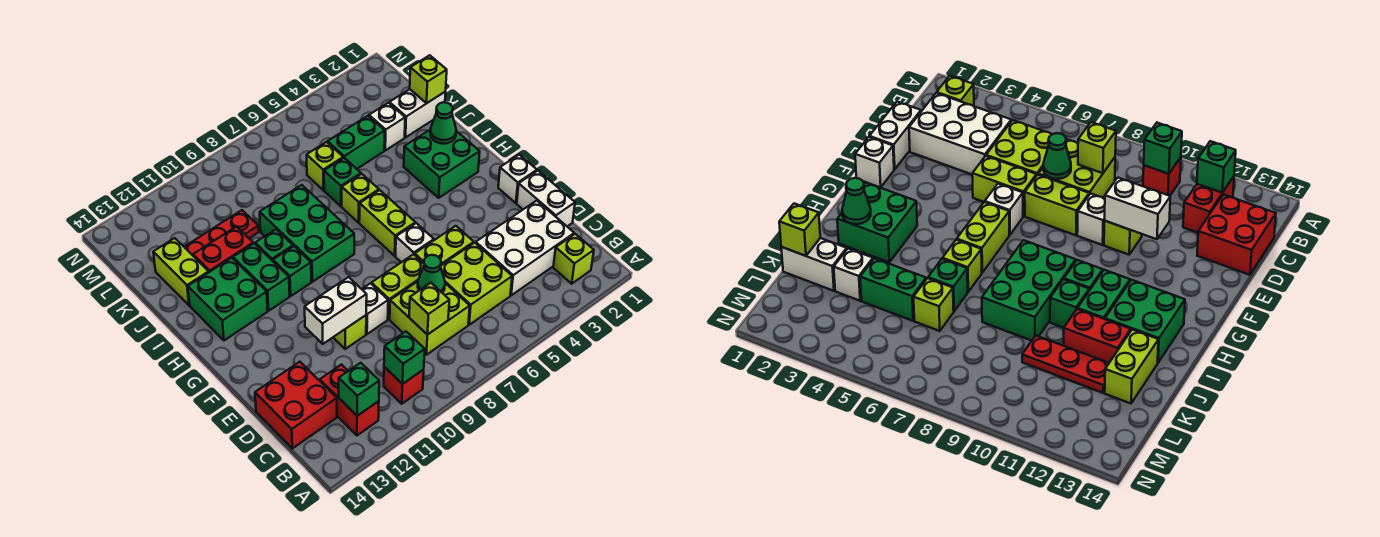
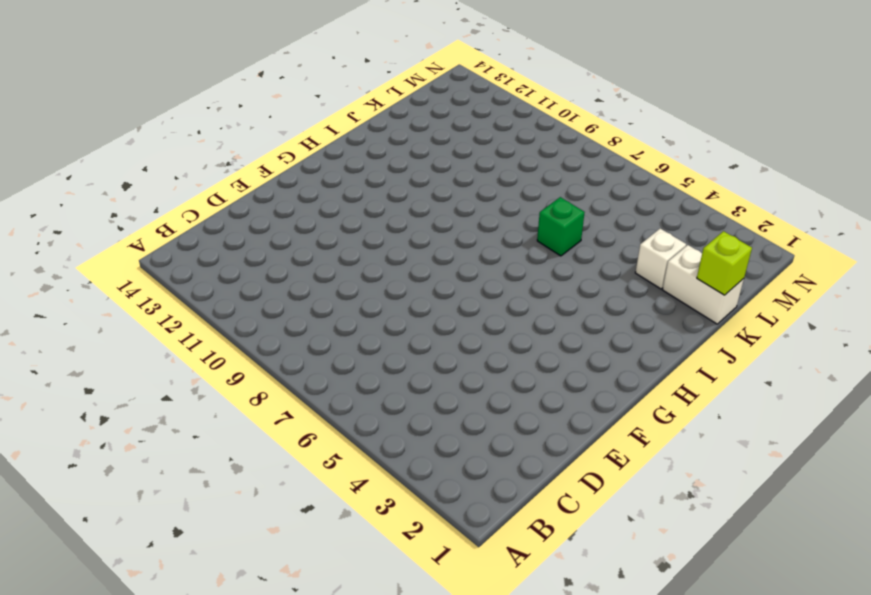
none -> lime 1x1 brick [553,234,594,284]
none -> red 1x1 brick [384,367,424,404]
none -> red 1x2 brick [320,365,379,435]
none -> white 2x3 brick [476,201,574,295]

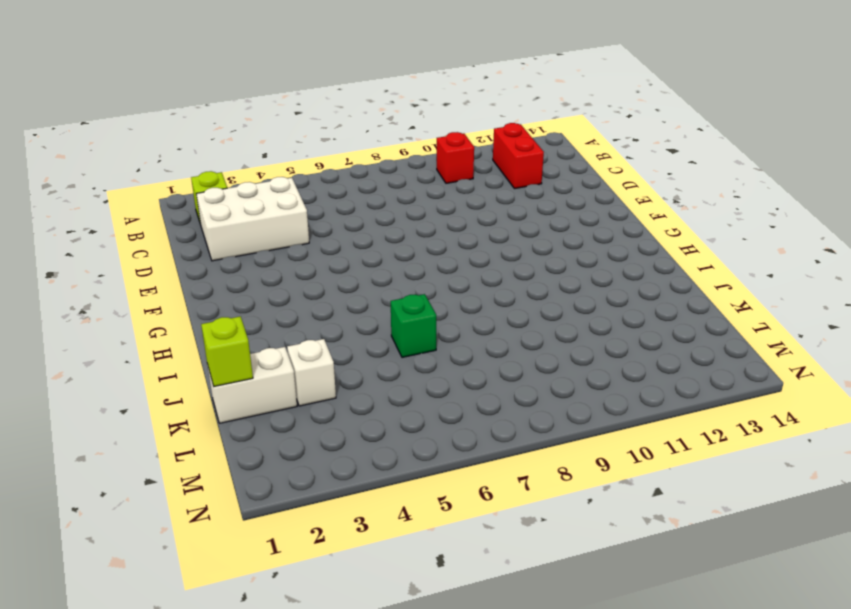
none -> lime 2x2 brick [441,243,512,325]
none -> lime 2x2 brick [390,281,470,355]
none -> red 2x2 brick [255,362,337,448]
none -> white 1x2 brick [517,171,575,226]

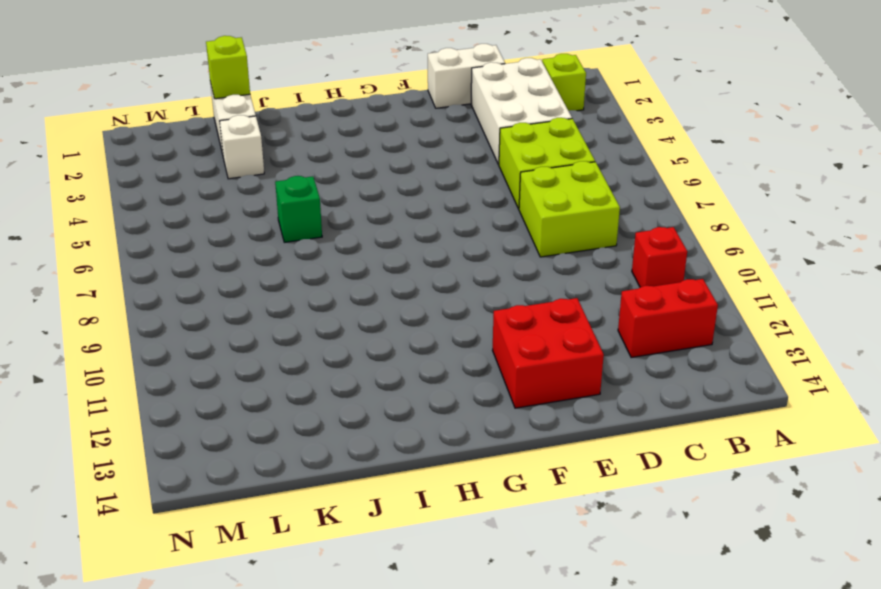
red 2x2 brick [493,298,604,408] -> red 2x2 brick moved to [255,362,337,448]
none -> lime 1x2 brick [415,226,474,265]
none -> lime 1x2 brick [371,254,424,319]
none -> white 1x1 brick [362,283,388,334]
none -> lime 1x1 brick [333,315,366,349]

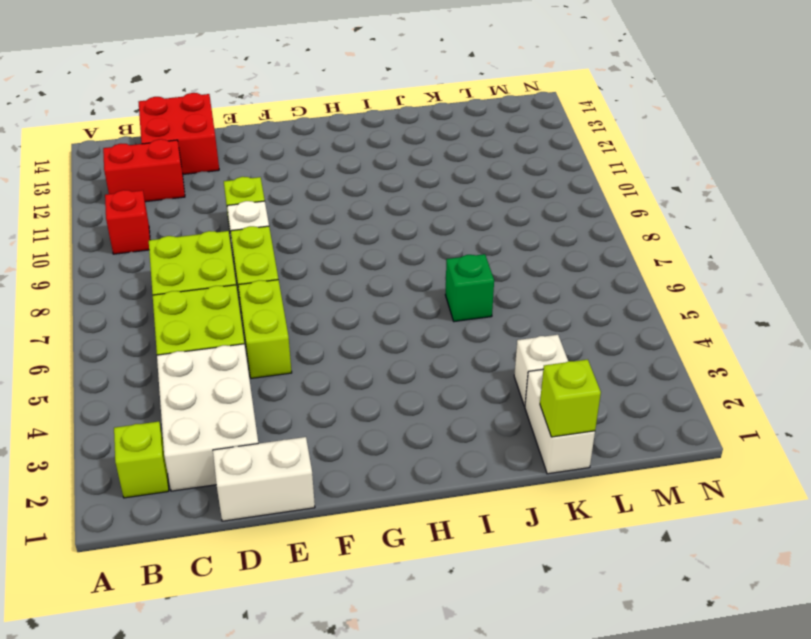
none -> white 1x1 brick [498,155,537,203]
none -> white 1x1 brick [395,223,434,262]
none -> lime 1x2 brick [359,190,415,256]
none -> green 2x2 brick [404,129,480,198]

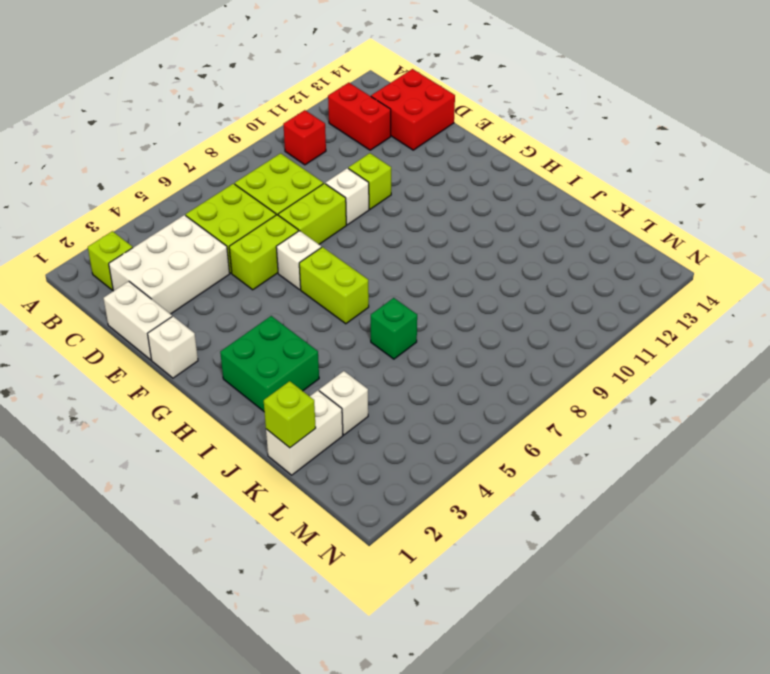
none -> green 2x3 brick [260,185,354,282]
none -> green 1x1 brick [273,246,311,296]
none -> green 1x2 brick [233,244,290,311]
none -> green 2x2 brick [188,258,268,340]

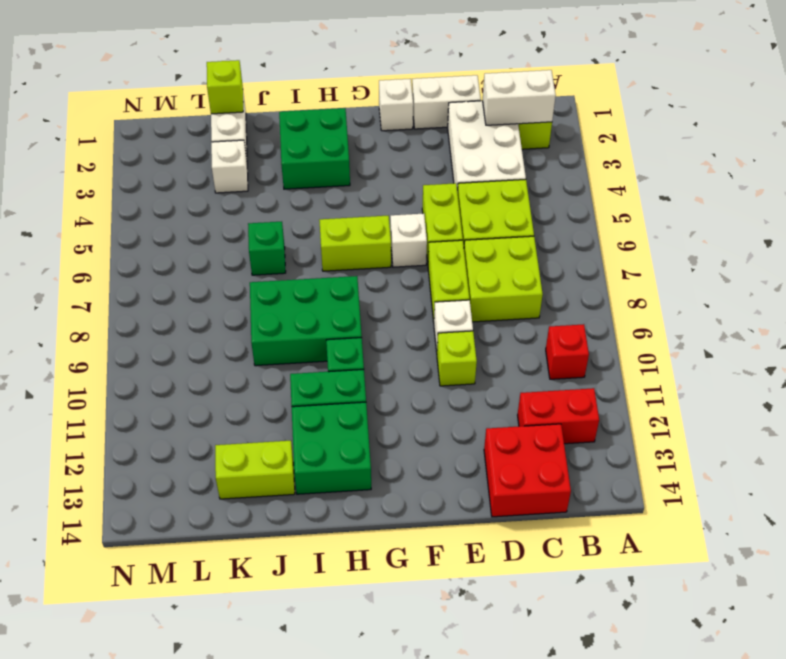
white 1x2 brick [482,70,556,125] -> white 1x2 brick turned to [305,277,367,344]
none -> lime 1x1 brick [342,174,379,223]
none -> green 1x1 brick [255,229,293,261]
none -> red 1x2 brick [193,227,253,272]
none -> green 1x2 brick [328,116,385,169]

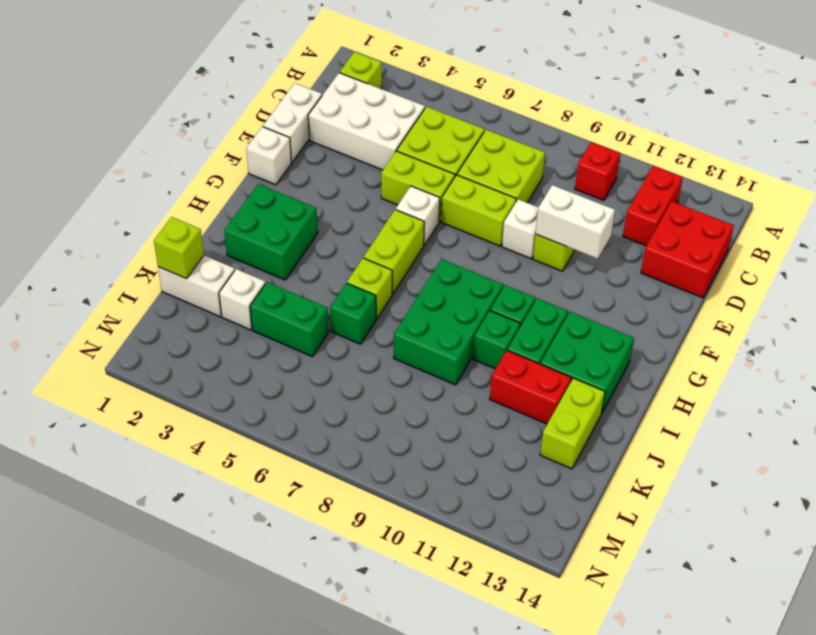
none -> lime 1x1 brick [307,142,343,190]
none -> red 1x3 plate [184,210,259,255]
none -> green 1x1 brick [384,332,425,384]
none -> green 1x1 brick [339,363,379,416]

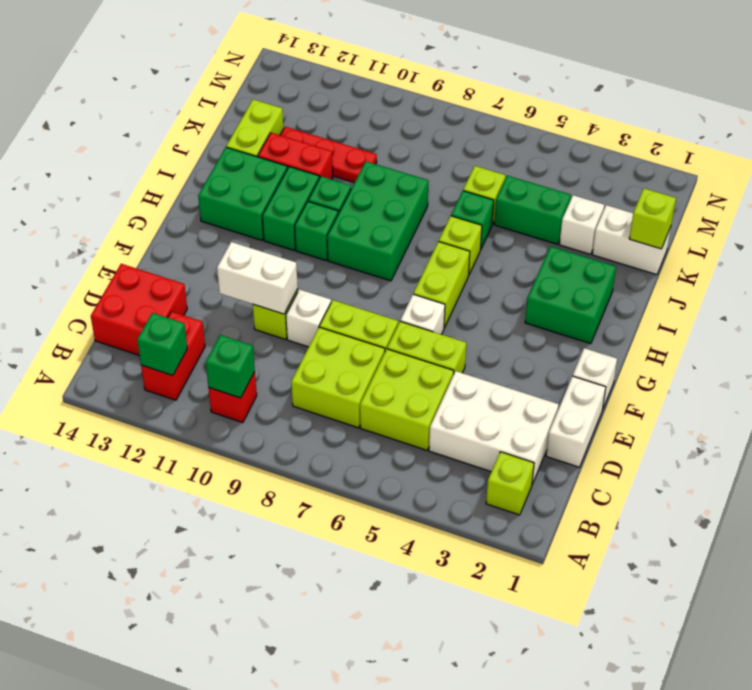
none -> lime 1x1 brick [409,283,449,335]
none -> green 1x1 cone [418,255,445,293]
none -> green 1x1 cone [430,102,456,144]

